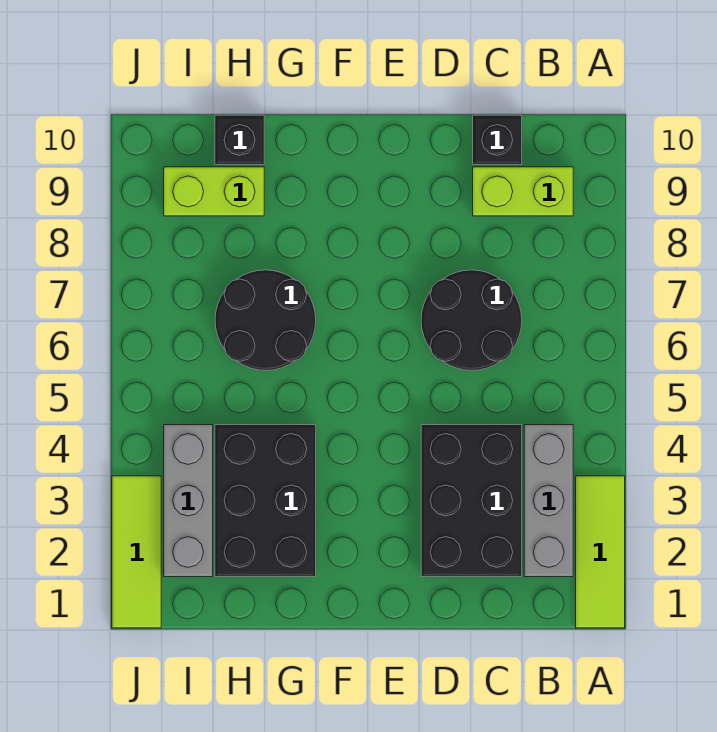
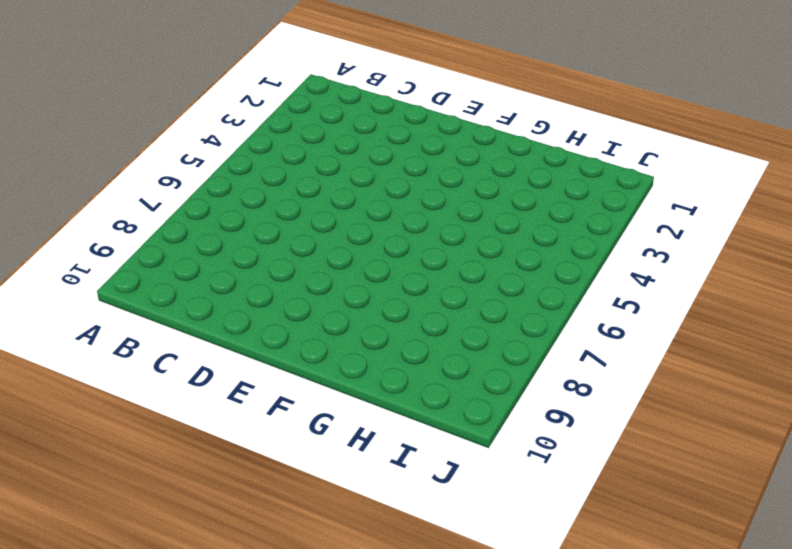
none -> lime 1x3 tile [576,476,625,628]
none -> grey 1x3 brick [524,425,573,577]
none -> lime 1x2 brick [473,167,573,216]

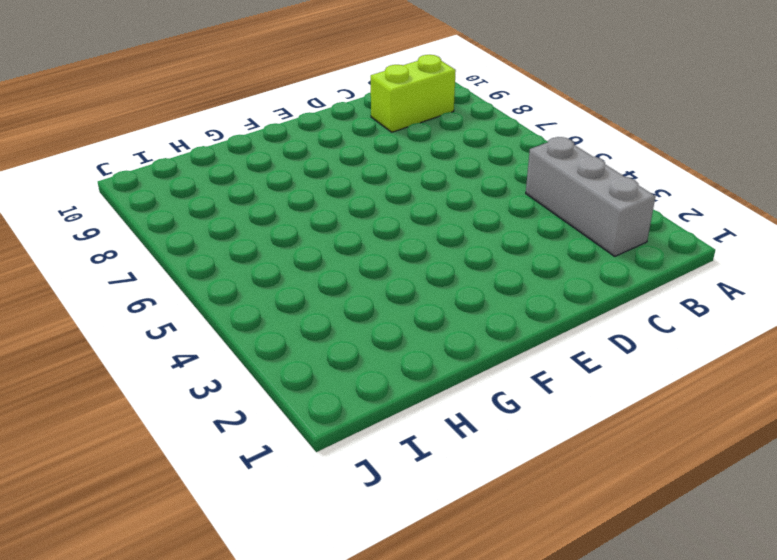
none -> lime 1x3 tile [576,476,625,628]
none -> black 2x3 brick [421,425,522,577]
none -> black 2x2 round brick [421,270,522,371]

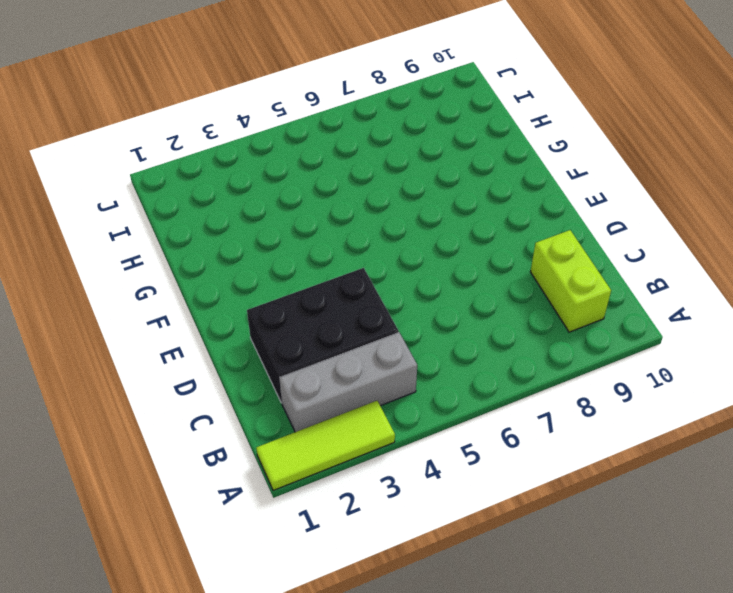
none -> black 2x2 round brick [421,270,522,371]
none -> black 1x1 brick [473,115,522,165]
none -> black 2x3 brick [215,425,316,577]

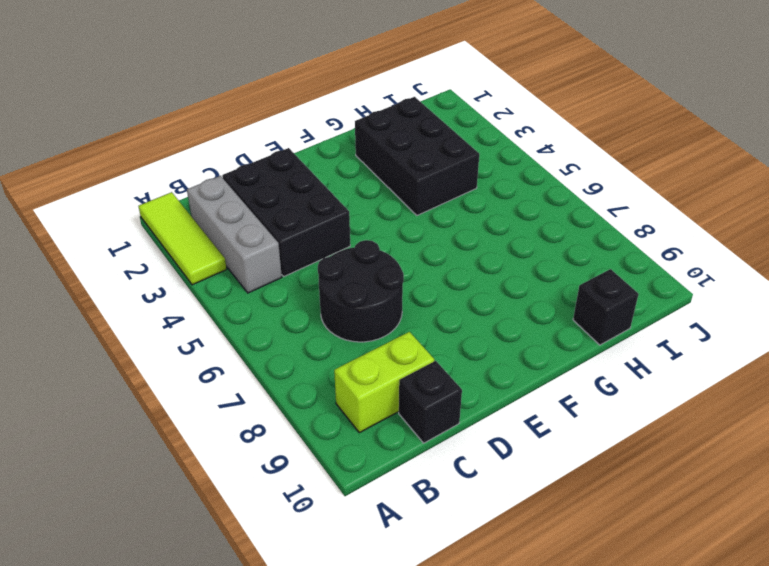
none -> black 2x2 round brick [215,270,316,371]
none -> lime 1x2 brick [164,167,264,216]
none -> grey 1x3 brick [164,425,213,577]

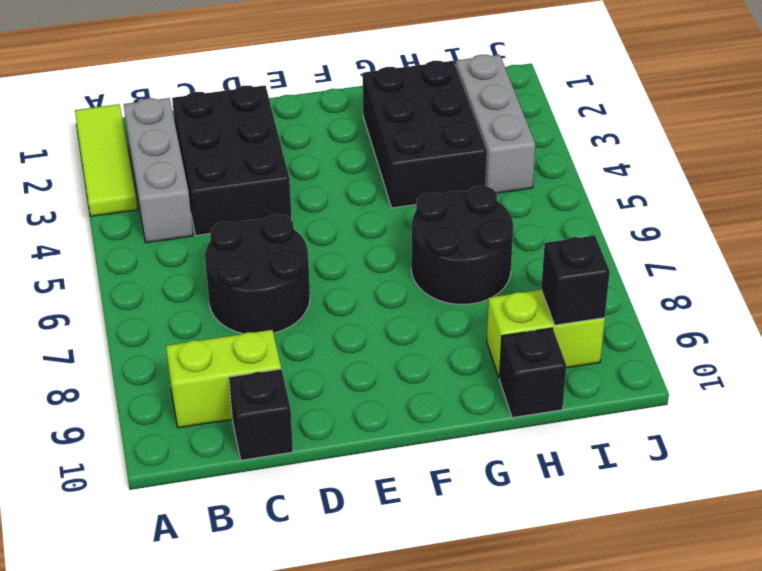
black 1x1 brick [541,235,610,325] -> none
none -> lime 1x3 tile [112,476,161,628]

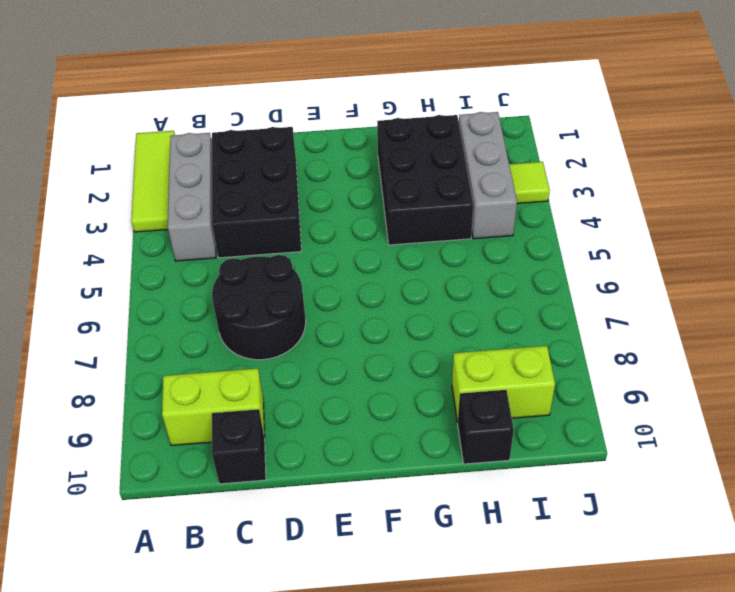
lime 1x1 tile [509,162,550,204] -> lime 1x3 tile [112,476,161,628]
none -> black 2x2 round brick [215,270,316,371]

